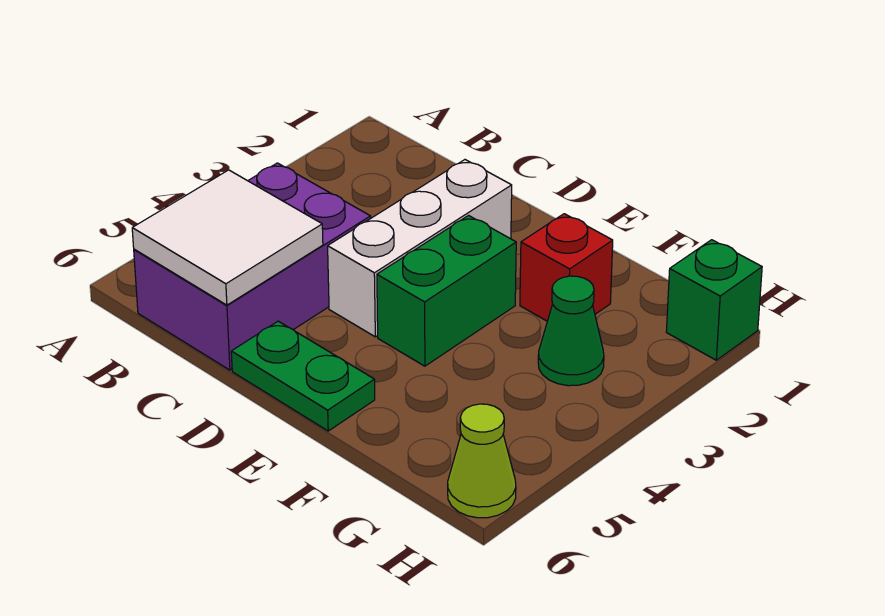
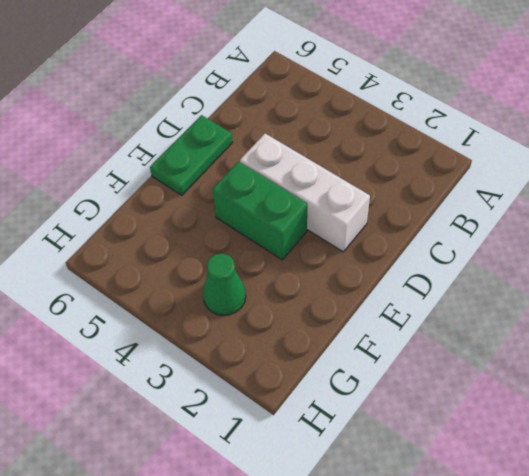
none -> purple 2x3 brick [134,163,371,370]
none -> red 1x1 brick [520,214,613,321]

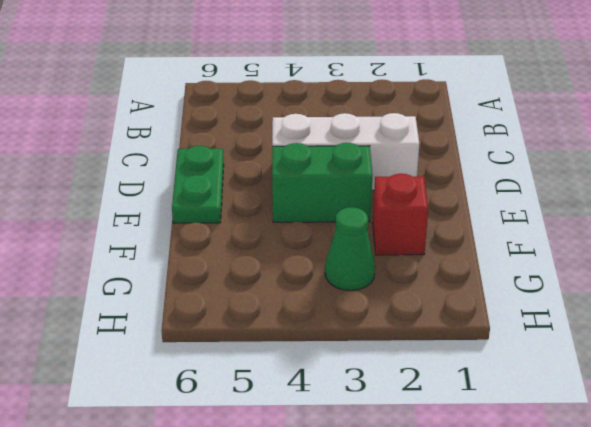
none -> purple 2x3 brick [134,163,371,370]
none -> green 1x1 brick [666,240,762,360]

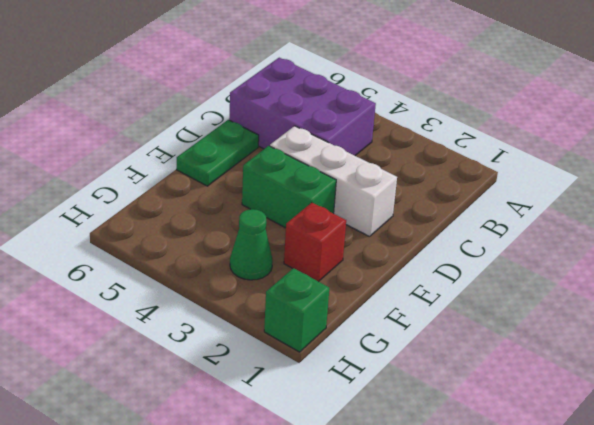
none -> lime 1x1 cone [448,404,516,518]
none -> white 2x2 tile [132,170,323,305]

